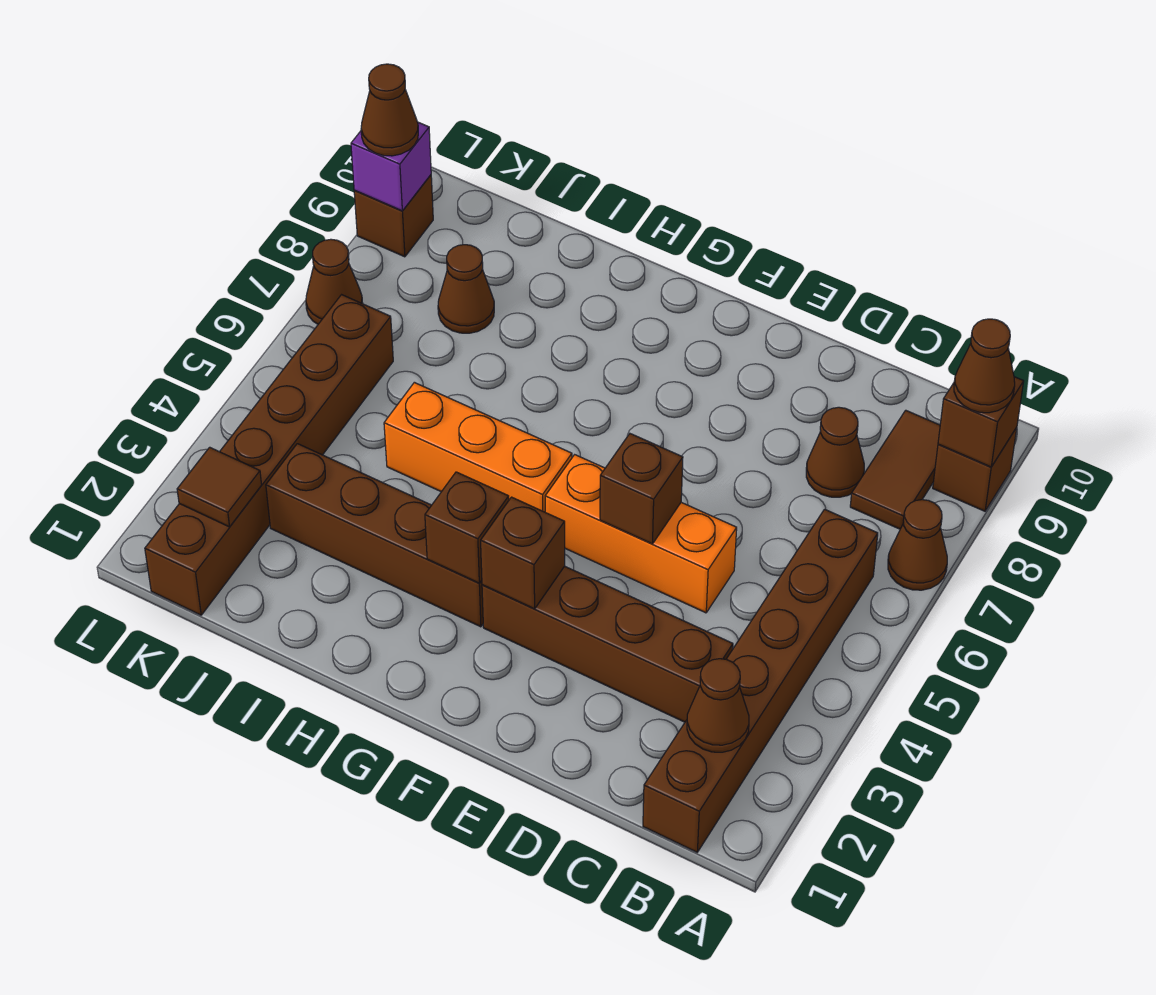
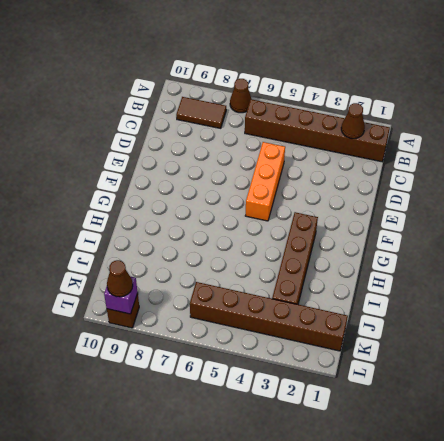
none -> brown 1x1 brick [933,427,1017,511]
none -> brown 1x4 brick [482,566,733,722]
none -> brown 1x1 cone [806,407,864,497]

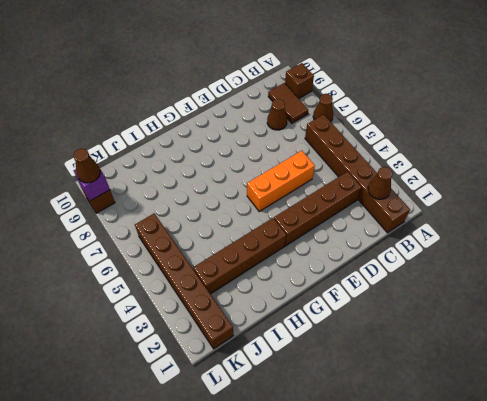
none -> orange 1x3 brick [384,382,572,512]
none -> brown 1x1 cone [438,245,494,333]
none -> brown 1x1 cone [306,239,363,324]

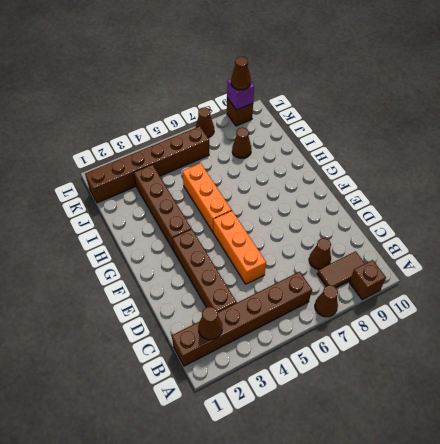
none -> brown 1x1 brick [938,377,1024,467]
none -> brown 1x1 brick [600,434,683,544]
none -> brown 1x1 brick [481,497,565,609]

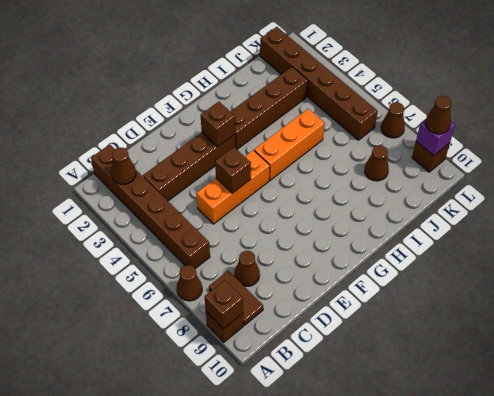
none -> brown 1x1 brick [425,472,509,583]
none -> brown 1x1 tile [177,447,262,527]
none -> brown 1x1 cone [954,319,1015,413]

